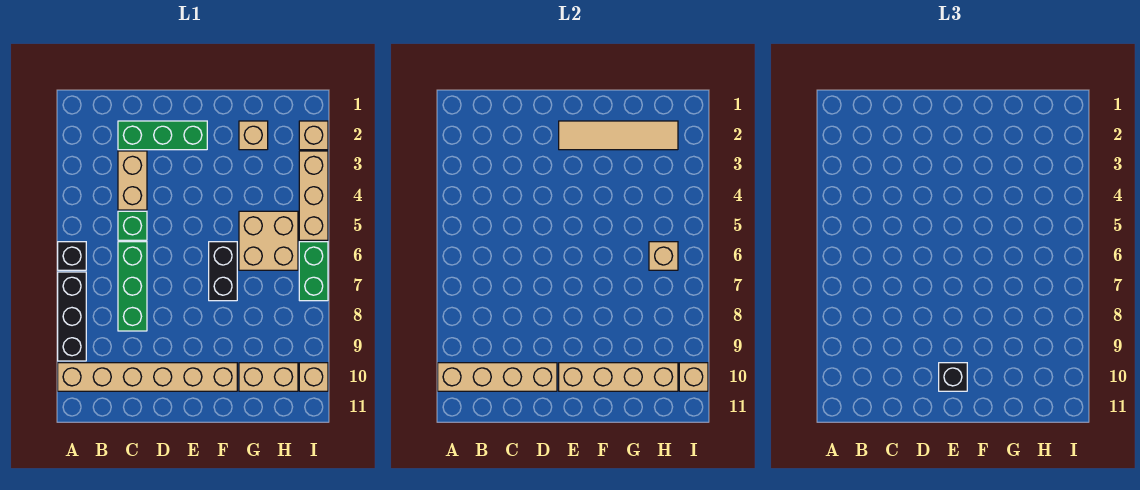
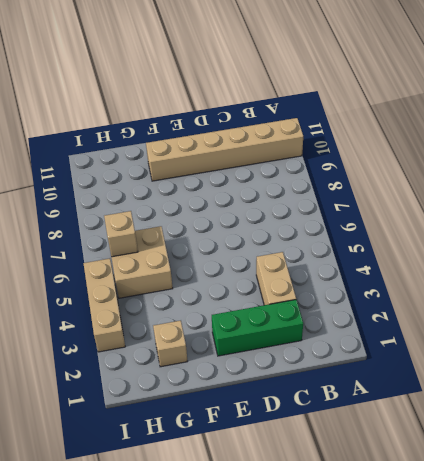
none -> black 1x1 brick [58,242,86,270]
none -> black 1x3 brick [58,272,86,361]
none -> green 1x1 brick [118,211,147,240]

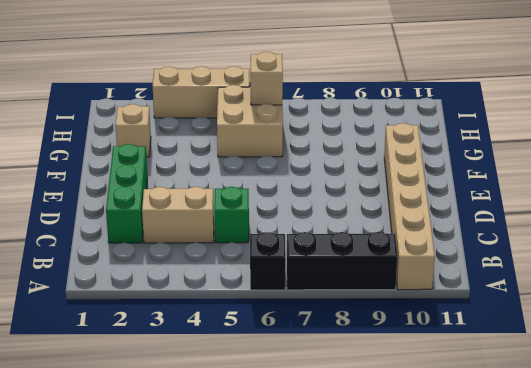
none -> green 1x3 brick [118,242,147,331]
none -> black 1x2 brick [209,242,237,301]
none -> tan 1x2 brick [239,363,298,391]

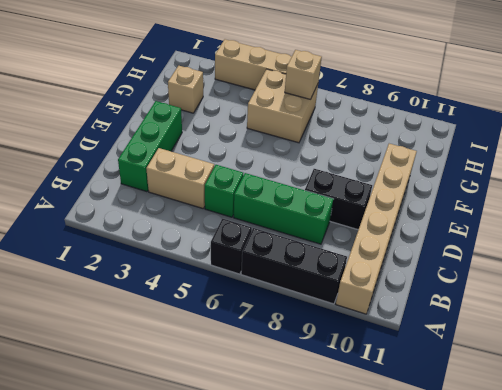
black 1x2 brick [305,169,372,230] -> black 1x2 brick moved to [209,242,237,301]
none -> tan 1x2 brick [239,363,298,391]
none -> tan 1x1 brick [299,121,328,150]
none -> green 1x2 brick [299,242,328,301]

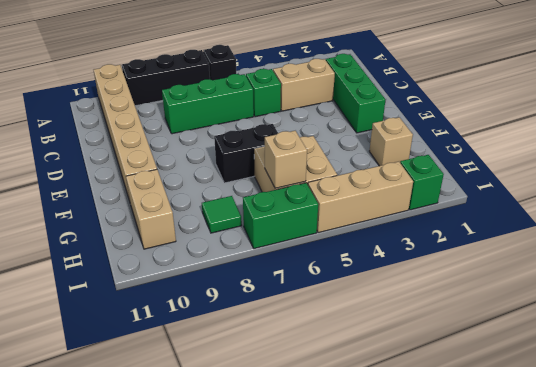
green 1x1 tile [202,196,242,233] -> none
green 1x1 brick [400,155,444,210] -> tan 1x1 brick [299,121,328,150]
none -> tan 1x1 brick [299,363,328,391]
none -> tan 1x4 brick [438,363,557,391]
none -> tan 1x4 tile [559,121,678,150]

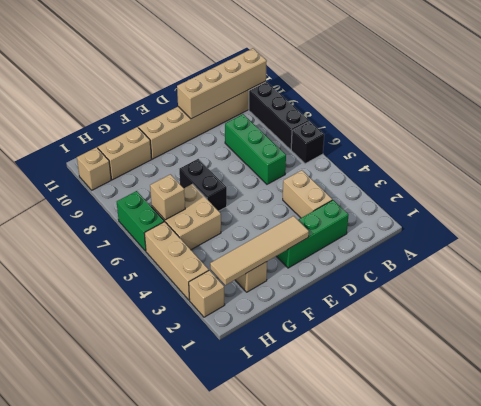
none -> green 1x1 brick [118,211,147,240]
none -> tan 1x4 brick [559,363,678,391]
none -> tan 1x1 brick [679,363,708,391]

